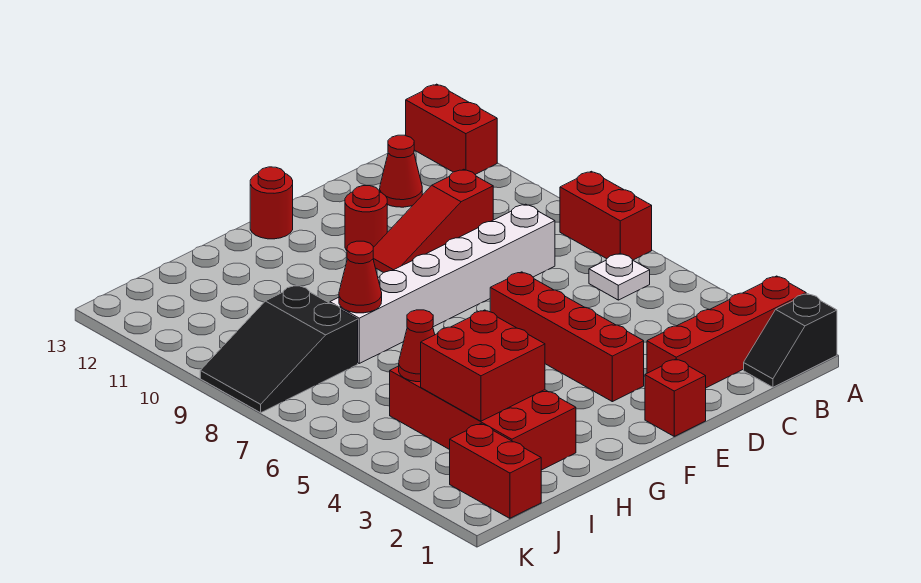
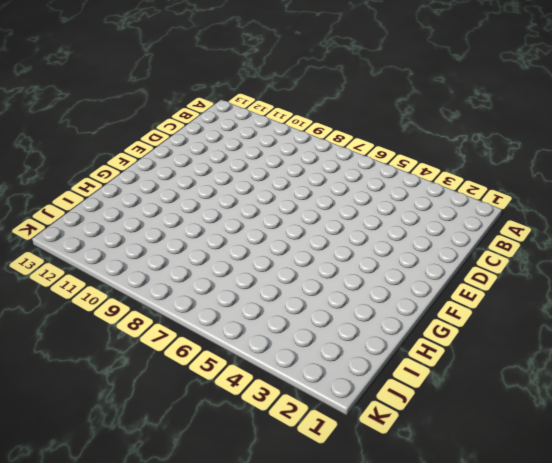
none -> black 1x2 slope [744,294,837,387]
none -> red 1x4 brick [647,276,806,388]
none -> red 1x2 brick [560,171,652,260]

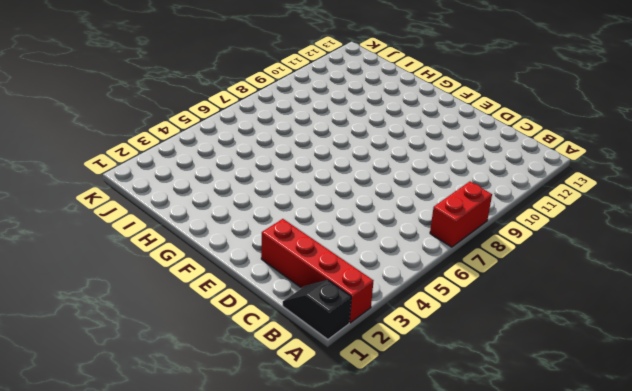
none -> red 1x2 brick [406,84,497,174]
none -> white 1x1 plate [589,253,650,300]
none -> white 1x6 brick [330,204,555,363]

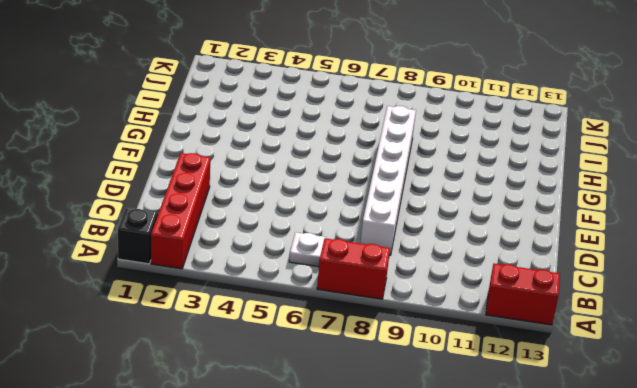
none -> red 1x3 slope [373,169,493,273]
none -> red 1x1 cone [380,135,422,207]
none -> red 1x1 brick [645,359,706,436]

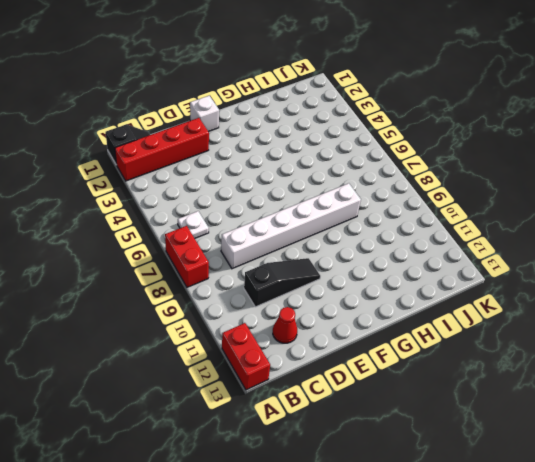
black 1x3 slope [244,258,320,307] -> red 1x3 slope [373,169,493,273]
white 1x1 brick [190,96,219,132] -> red 1x1 brick [645,359,706,436]
none -> red 1x4 brick [490,272,644,402]
none -> red 1x1 round brick [345,186,387,251]
none -> red 1x1 round brick [250,167,293,239]

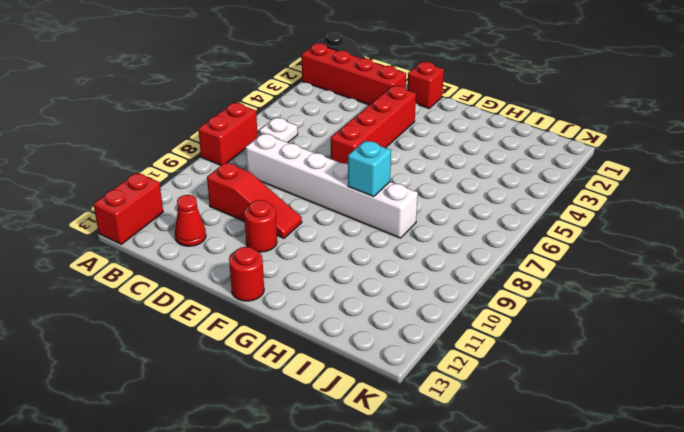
cyan 1x1 brick [348,141,391,197] -> none
none -> red 2x4 brick [390,366,576,470]
none -> black 2x3 slope [200,285,358,413]
none -> red 1x2 brick [450,424,541,518]

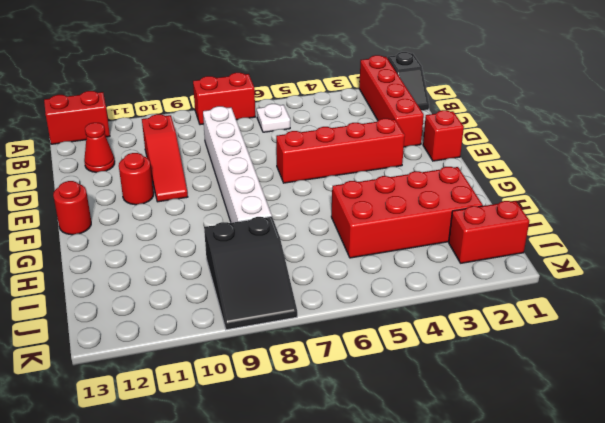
none -> red 2x2 brick [421,310,545,421]
none -> red 1x1 cone [339,241,382,313]
none -> red 1x1 cone [399,310,435,382]

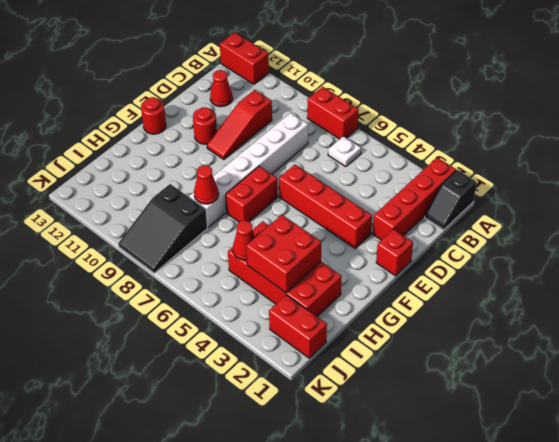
red 1x2 brick [226,166,278,222] -> none

